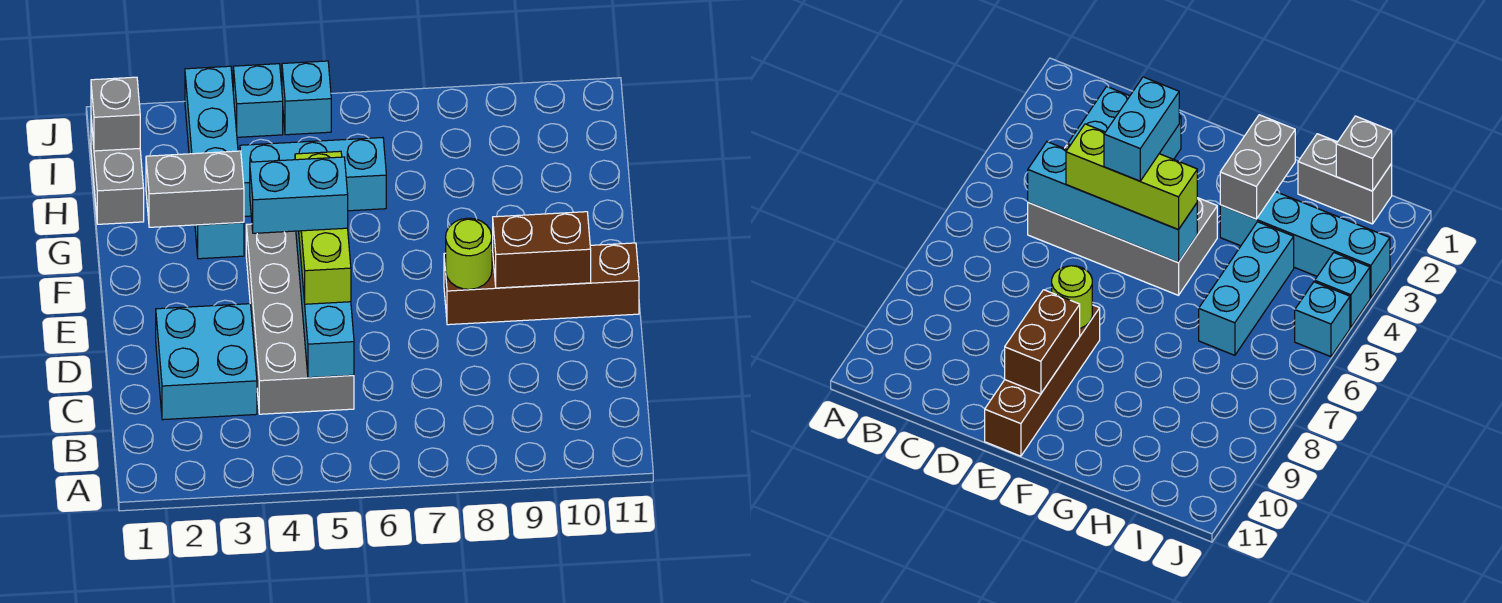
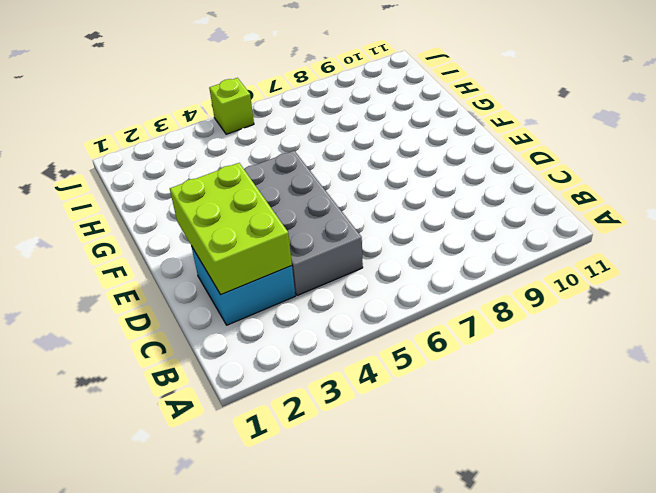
lime 2x3 brick [170,163,292,295] -> none
lime 1x1 brick [209,78,254,134] -> cyan 1x1 brick [282,61,331,135]
none -> brown 1x4 brick [444,243,639,325]
none -> cyan 1x4 brick [185,66,244,259]
none -> grey 1x2 brick [91,120,144,224]

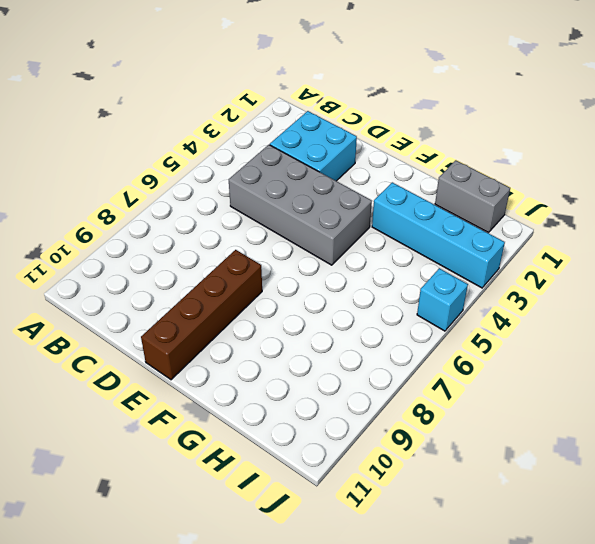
none -> cyan 1x3 brick [240,138,386,216]
none -> cyan 1x1 brick [233,64,283,137]
none -> cyan 1x4 brick [296,231,354,378]

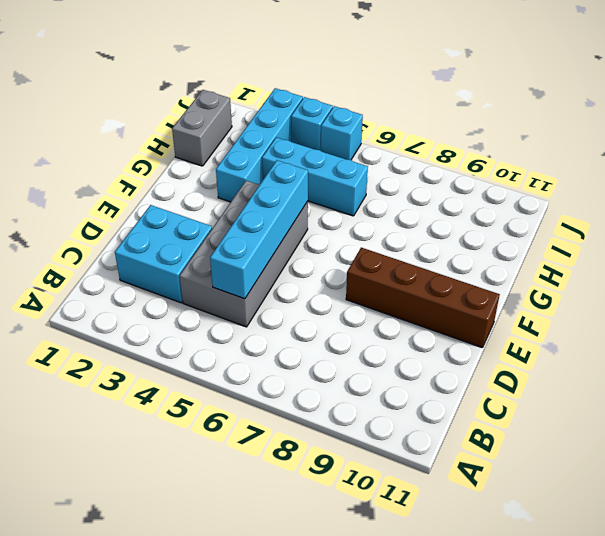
none -> lime 1x1 round brick [446,218,492,289]
none -> brown 1x2 brick [493,212,591,288]
none -> grey 1x2 brick [146,151,244,227]

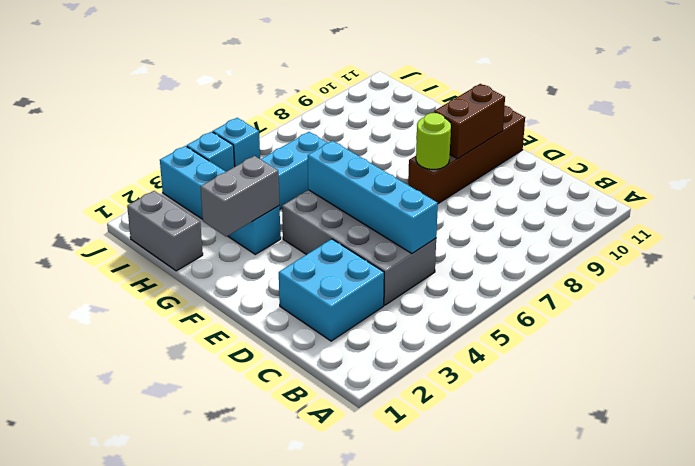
none -> grey 1x1 brick [91,77,140,151]
none -> lime 1x3 brick [295,151,351,304]
none -> cyan 1x2 brick [250,157,348,233]

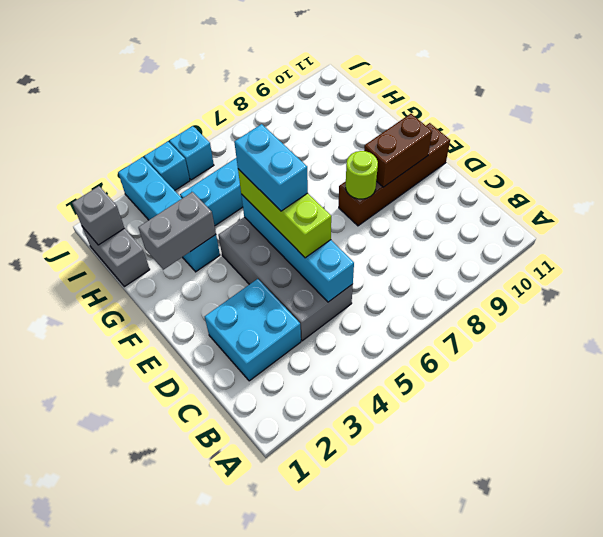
cyan 1x2 brick [234,124,308,211] -> cyan 1x2 brick turned to [250,157,348,233]

